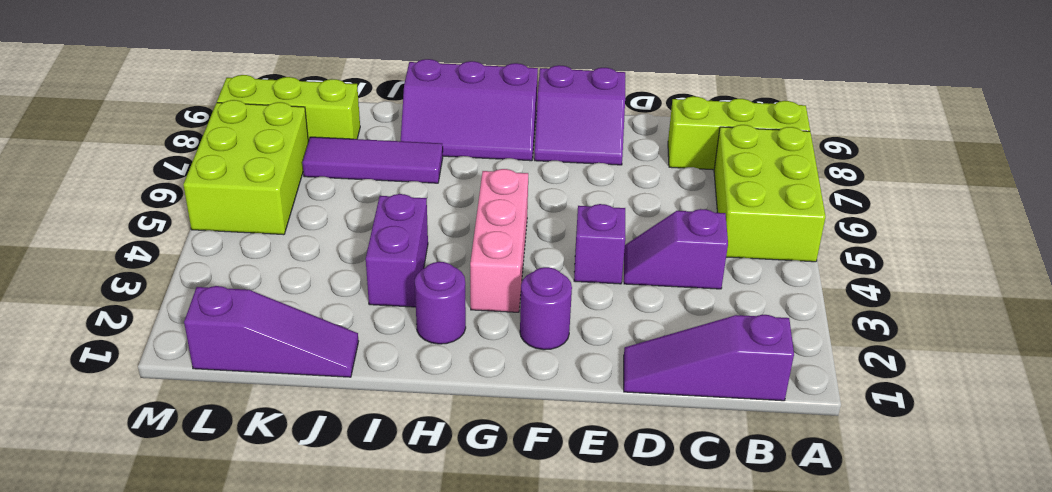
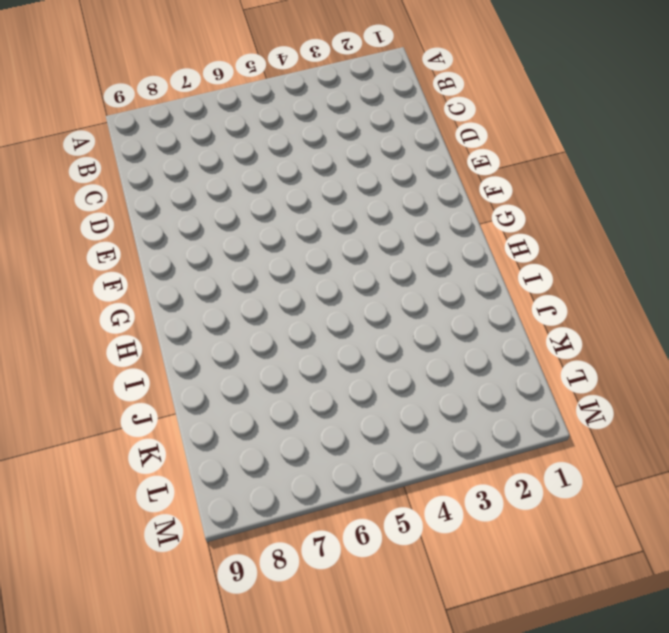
none -> lime 2x3 brick [714,125,826,262]
none -> lime 1x3 brick [668,96,810,170]
none -> purple 1x3 slope [624,315,794,401]

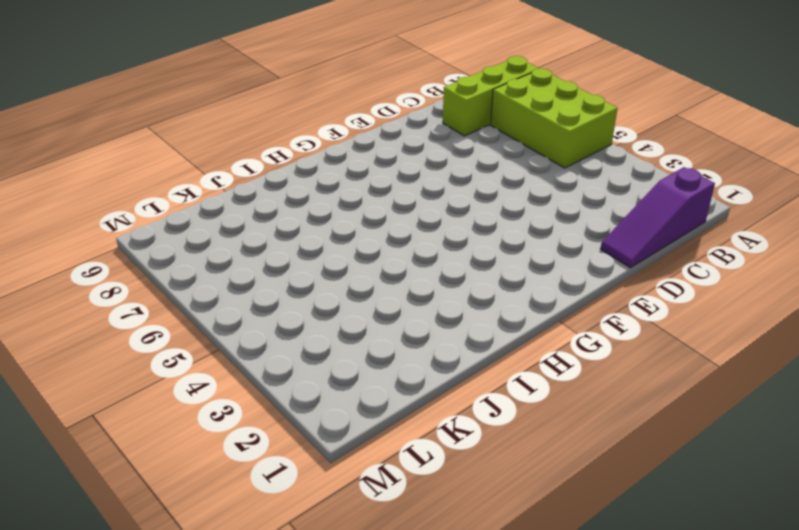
none -> purple 1x2 slope [624,209,728,289]
none -> purple 1x1 brick [574,204,625,284]
none -> purple 2x2 slope [534,65,625,165]

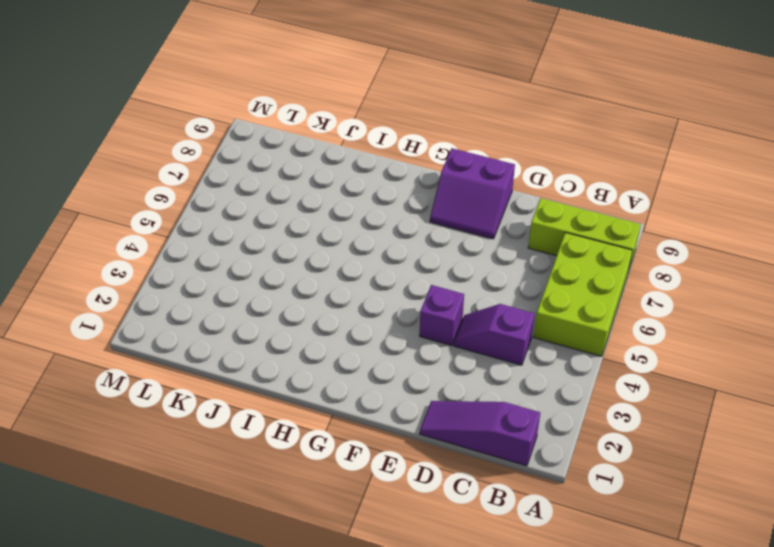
none -> purple 1x1 round brick [520,267,572,350]
none -> pink 1x3 brick [470,169,528,312]
none -> purple 2x3 slope [401,59,538,161]

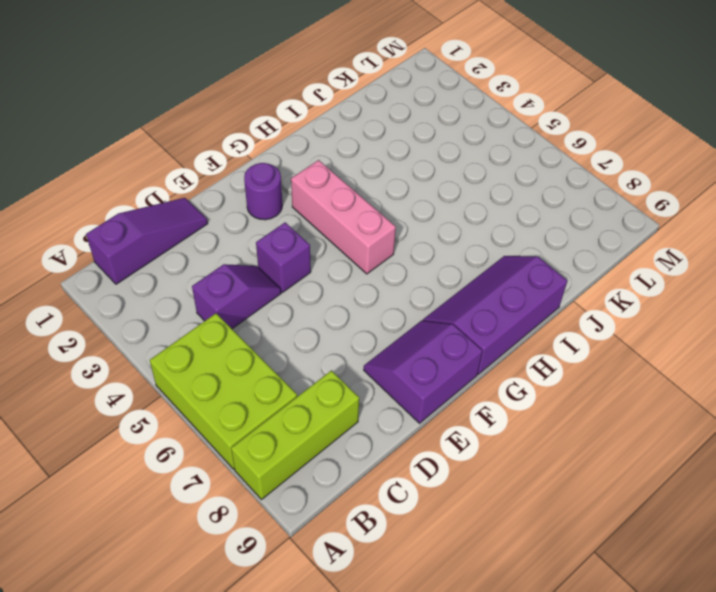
none -> purple 1x1 round brick [415,262,466,344]
none -> purple 1x2 brick [366,194,428,307]
none -> purple 1x3 tile [302,137,443,183]

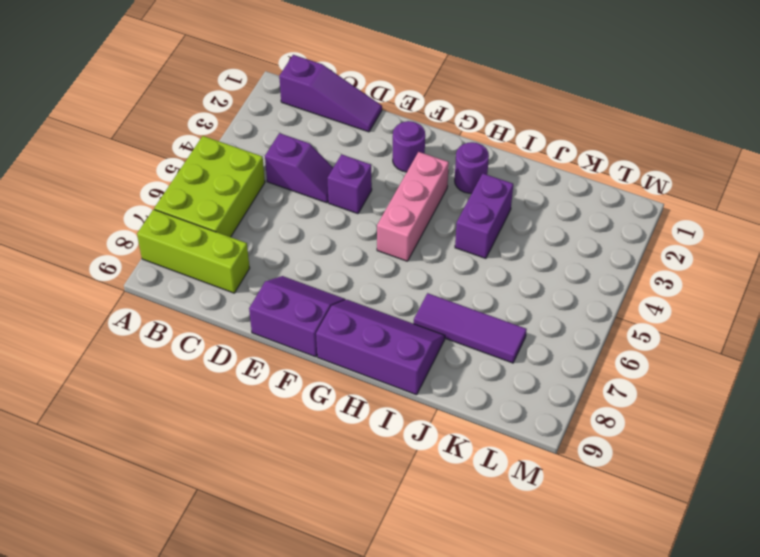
none -> purple 1x3 slope [184,286,359,377]
none -> lime 1x3 brick [217,75,360,142]
none -> lime 2x3 brick [183,100,308,235]

